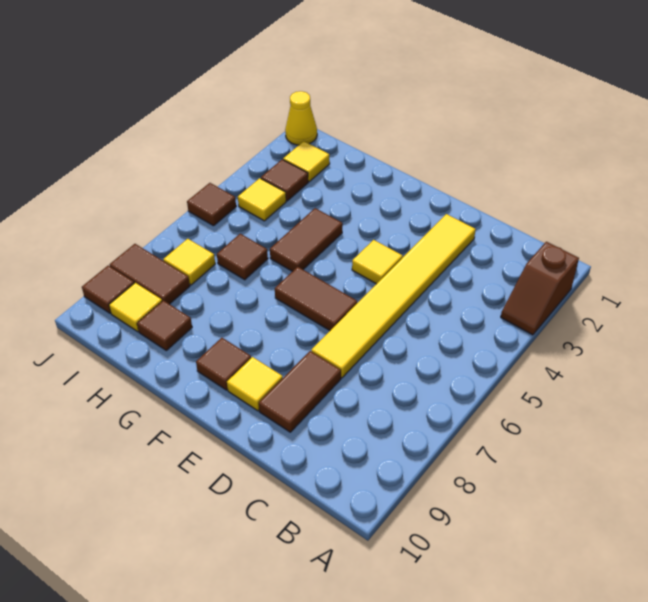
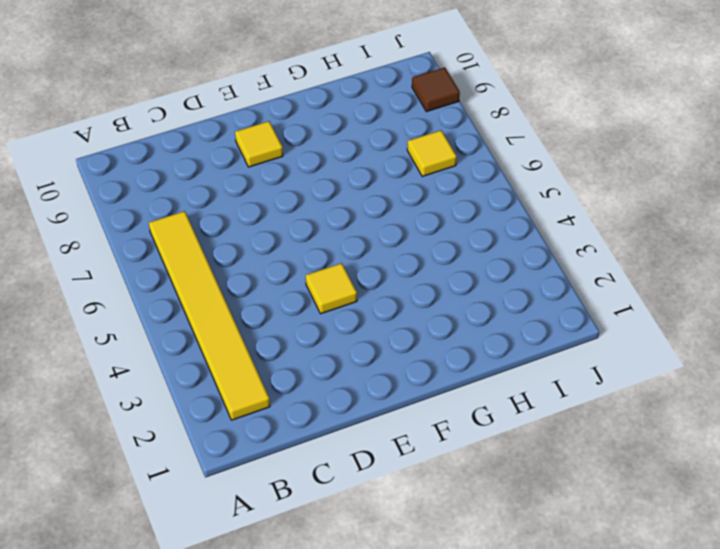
yellow 1x6 tile [149,211,270,420] -> yellow 1x6 tile moved to [311,214,476,378]
none -> brown 1x2 slope [501,242,579,335]
none -> brown 1x2 tile [259,351,341,432]
none -> brown 1x2 tile [275,267,357,330]

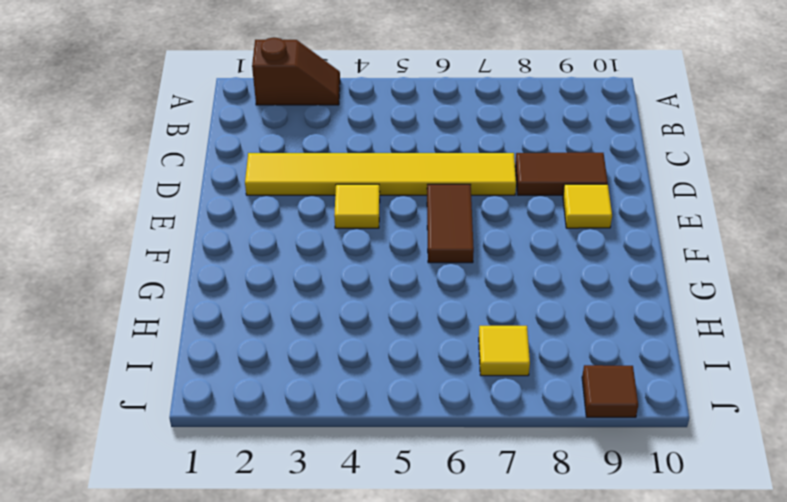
none -> brown 1x1 tile [196,338,251,390]
none -> brown 1x2 tile [270,208,343,271]
none -> brown 1x1 tile [217,234,268,280]

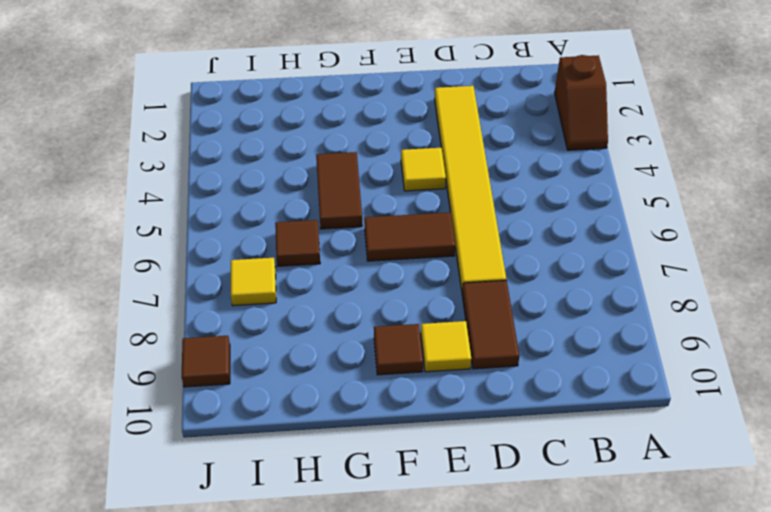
none -> brown 1x1 tile [137,300,192,350]
none -> yellow 1x1 tile [283,141,330,182]
none -> brown 1x1 tile [261,159,308,201]

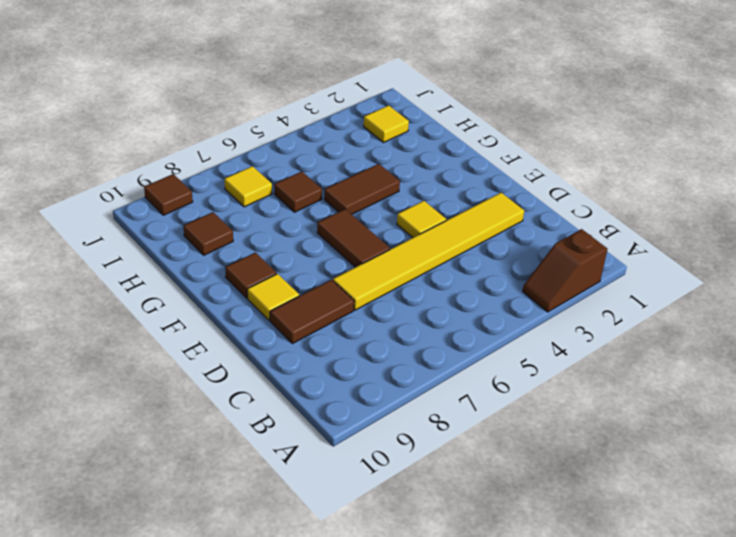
none -> brown 1x1 tile [261,159,308,201]
none -> yellow 1x1 tile [238,178,286,221]
none -> brown 1x2 tile [110,244,190,304]

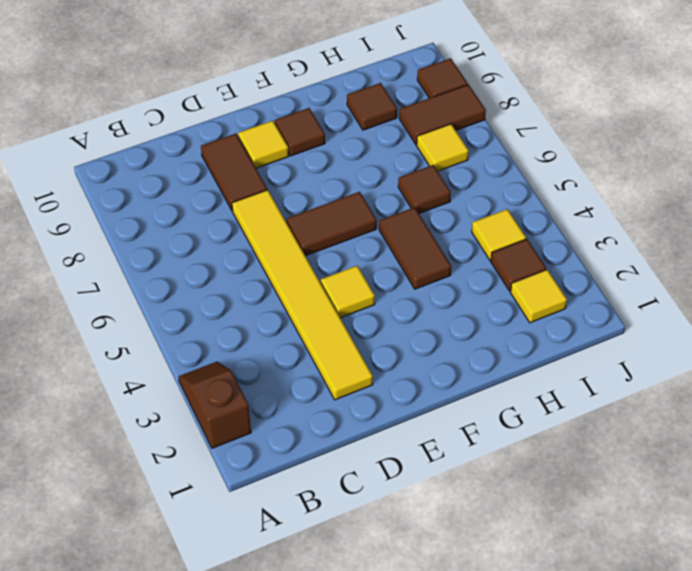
none -> yellow 1x1 tile [109,283,162,332]
none -> yellow 1x1 cone [285,91,317,145]
none -> brown 1x1 tile [187,183,236,226]

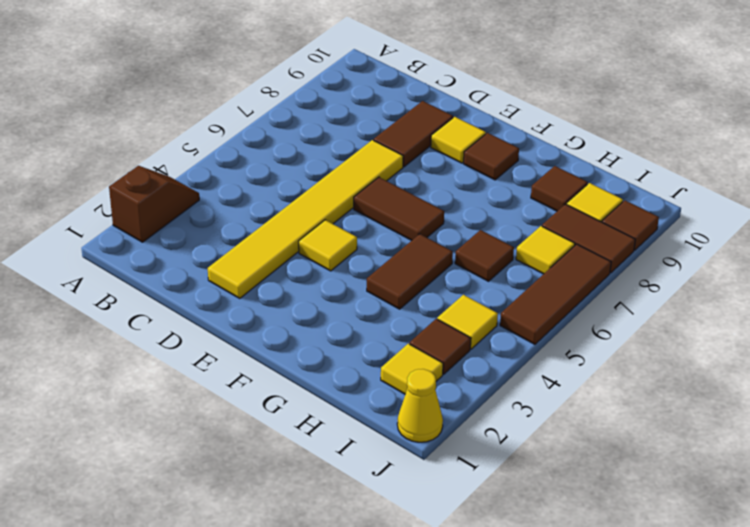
brown 1x3 tile [500,244,611,344] -> brown 1x1 tile [187,183,236,226]

